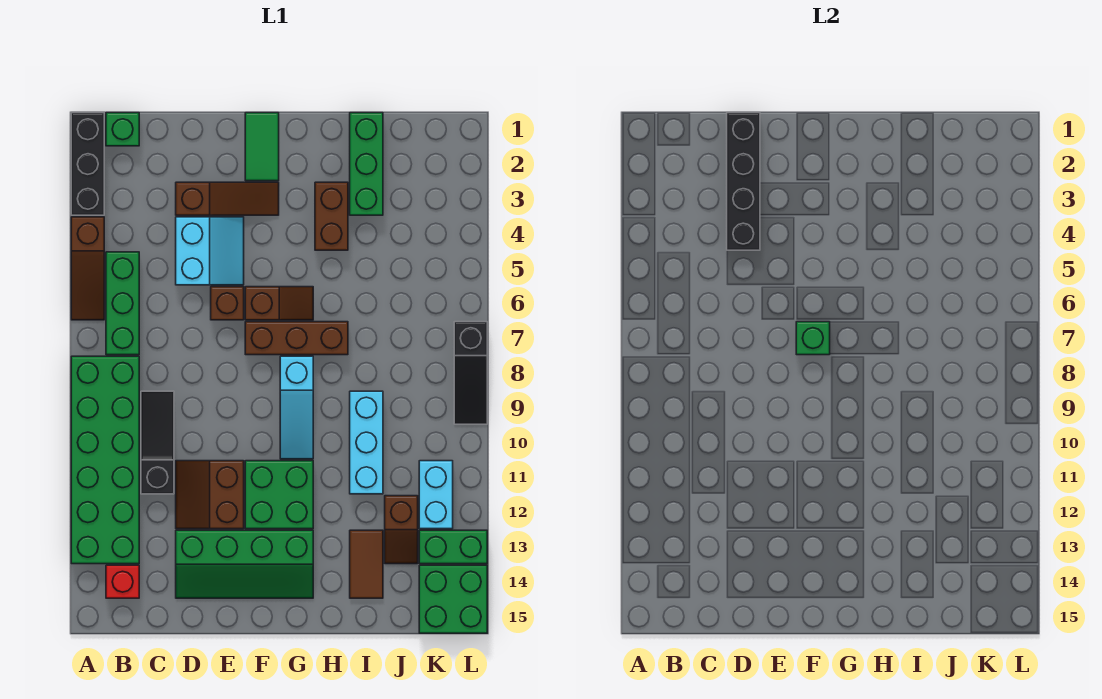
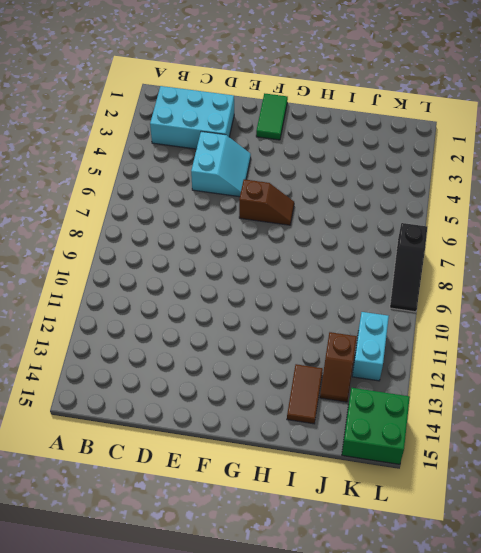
cyan 2x3 brick [150,86,234,149] -> brown 1x3 slope [176,182,279,215]
none -> black 1x3 brick [71,113,104,215]
none -> brown 1x3 slope [71,217,104,320]
none -> green 2x6 brick [71,356,139,564]

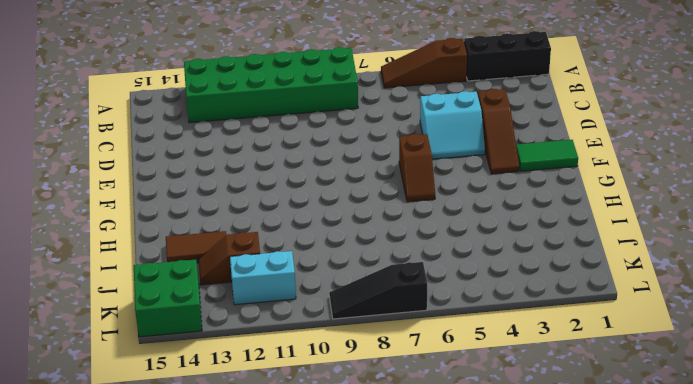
none -> green 1x1 brick [106,113,139,146]
none -> green 1x3 brick [106,252,139,355]
none -> red 1x1 brick [106,565,139,598]

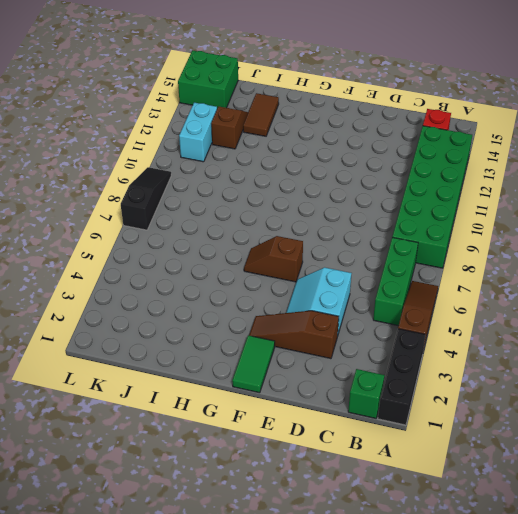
none -> black 1x3 slope [141,391,174,494]
none -> brown 2x2 slope [176,461,244,529]
none -> green 2x4 slope [176,530,313,598]

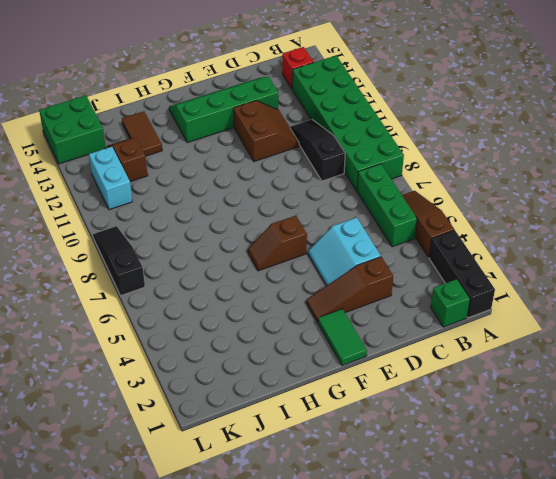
black 1x3 slope [290,120,345,181] -> black 1x3 slope turned to [141,391,174,494]
none -> brown 1x1 brick [211,287,244,320]
none -> brown 1x3 brick [245,322,348,355]
none -> green 2x2 brick [245,461,313,529]

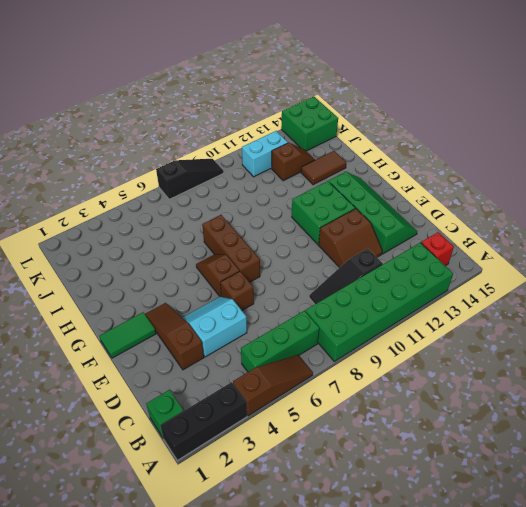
none -> cyan 1x3 slope [280,356,313,459]
none -> brown 1x2 brick [315,182,348,250]
none -> green 1x3 brick [350,113,383,215]

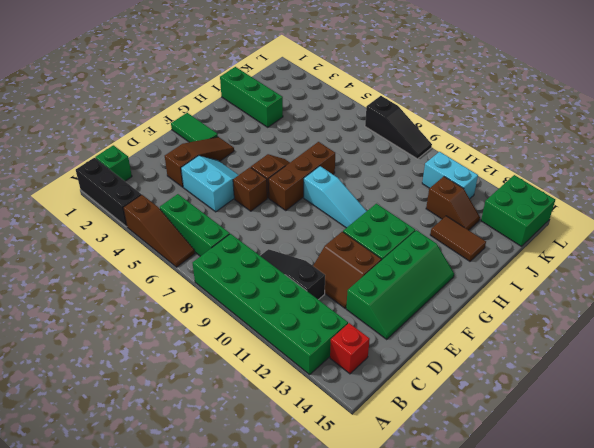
none -> brown 1x2 brick [315,182,348,250]
none -> cyan 1x3 brick [350,391,383,494]
none -> green 1x2 brick [419,530,487,564]

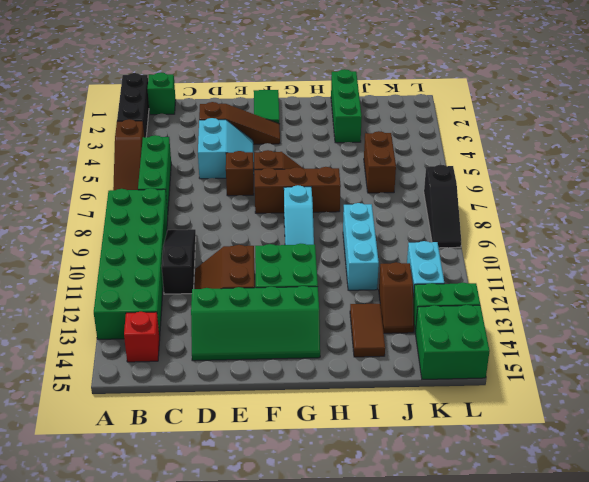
brown 1x2 brick [364,131,396,193] -> brown 1x2 brick moved to [315,182,348,250]
none -> black 1x4 brick [727,113,760,250]
none -> green 1x1 brick [796,322,830,355]

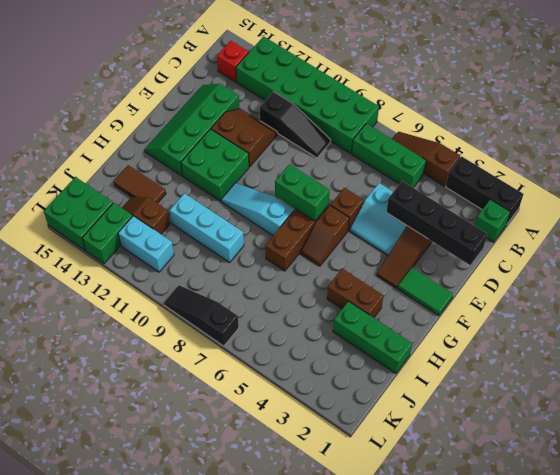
green 1x2 brick [275,164,330,221] -> green 1x1 brick [796,322,830,355]

